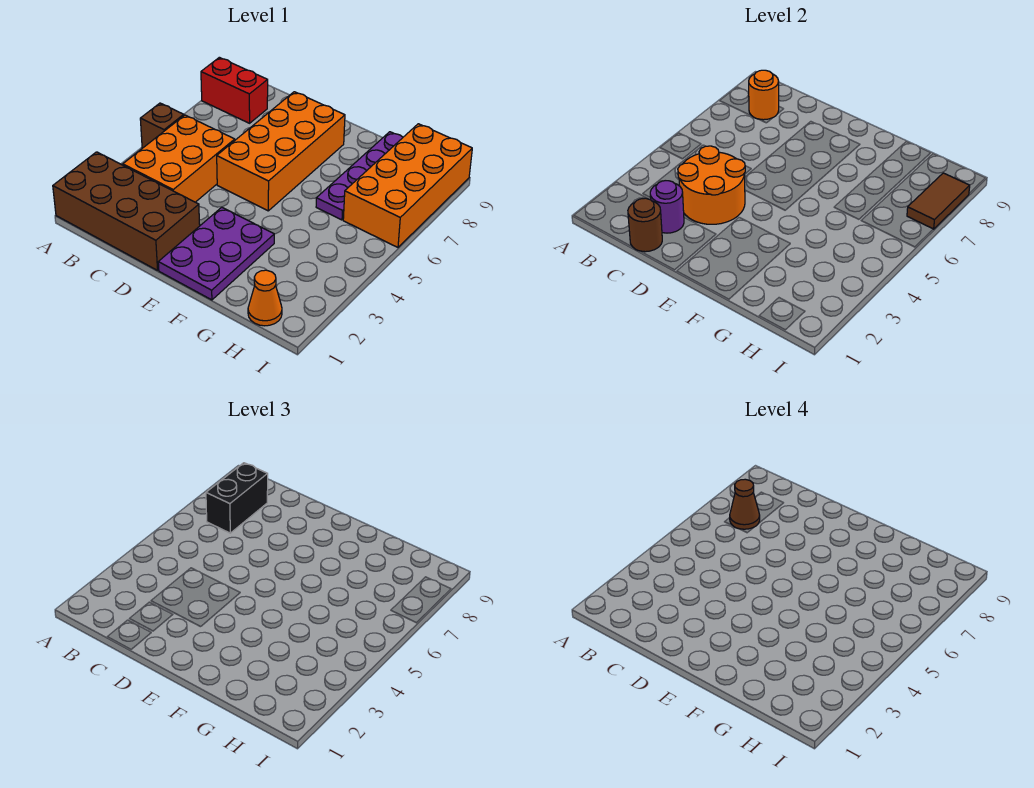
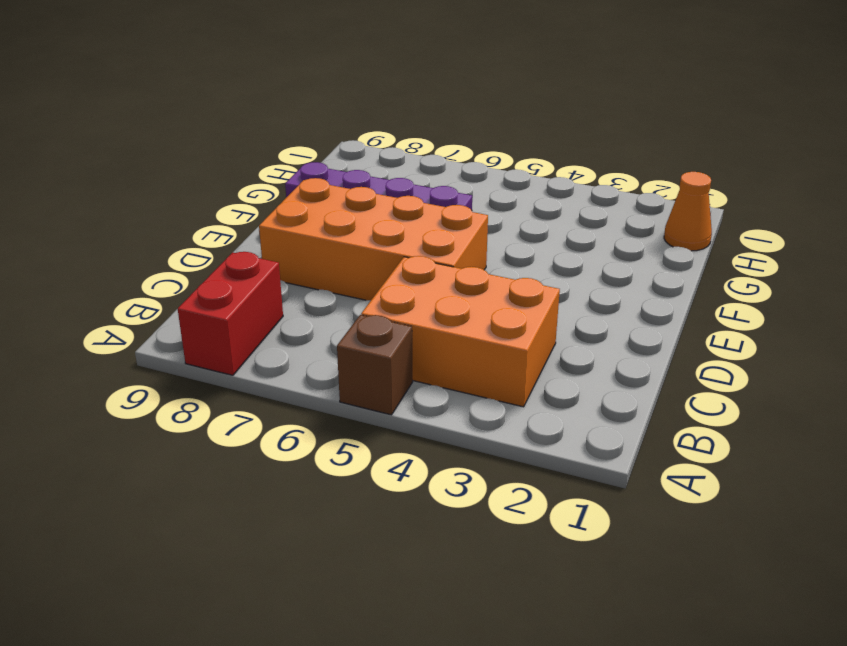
none -> brown 2x4 brick [53,152,200,270]
none -> purple 2x3 plate [158,207,274,300]
none -> orange 2x4 brick [343,124,472,247]

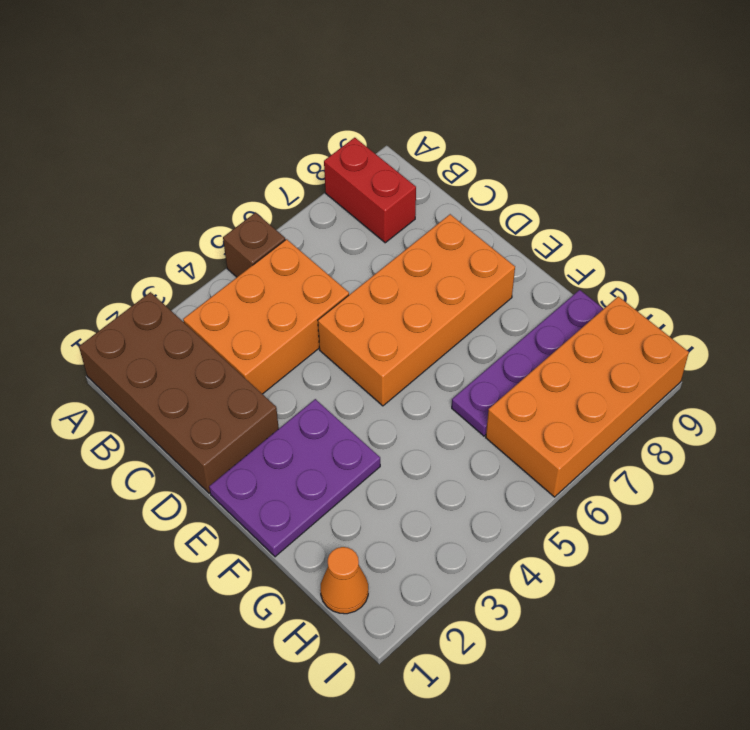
none -> orange 1x1 round brick [749,70,779,120]
none -> brown 1x1 round brick [628,198,662,252]
none -> purple 1x1 round brick [650,181,684,233]

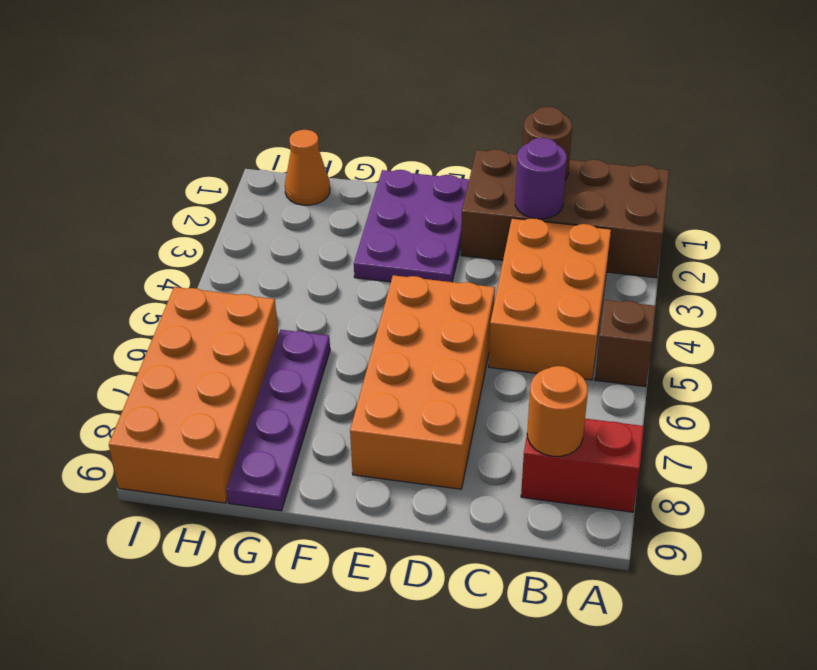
none -> orange 2x2 round brick [678,146,745,224]
none -> brown 1x2 tile [907,173,970,229]
none -> black 1x2 brick [206,463,268,533]

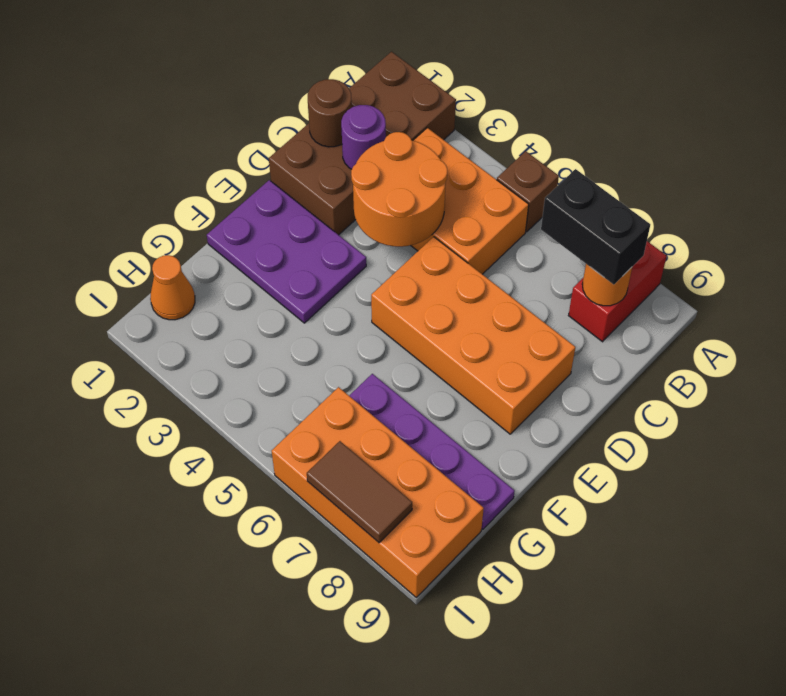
none -> brown 1x1 cone [730,479,760,529]

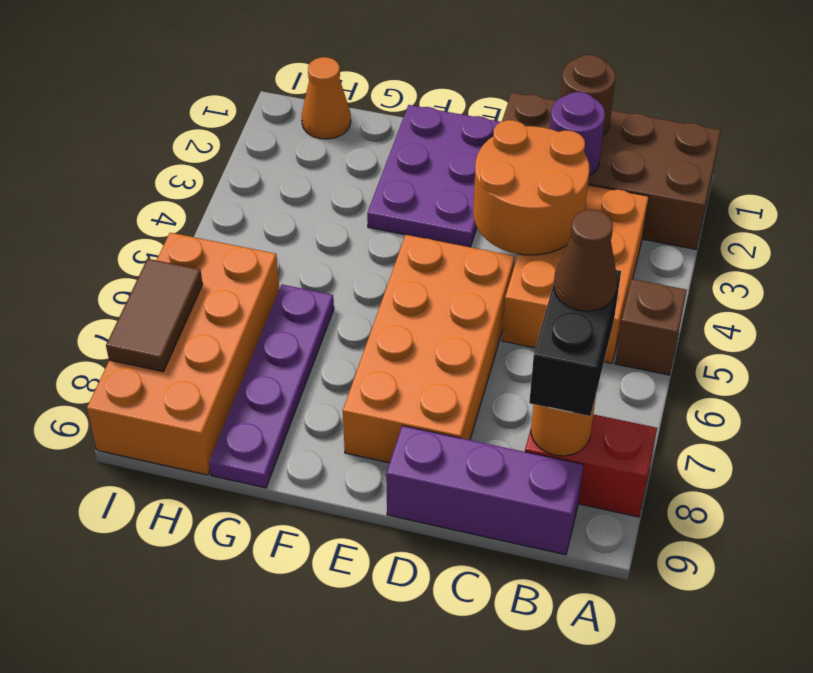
purple 1x3 brick [386,426,583,555] -> none

